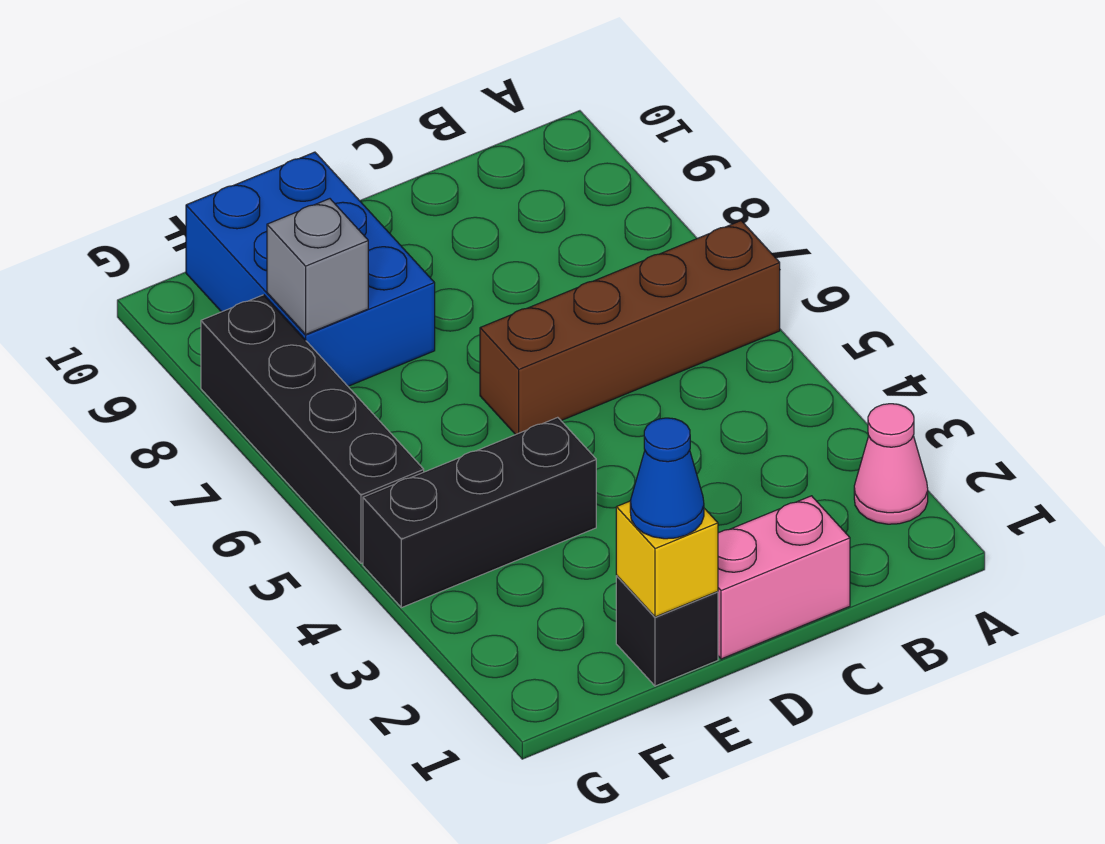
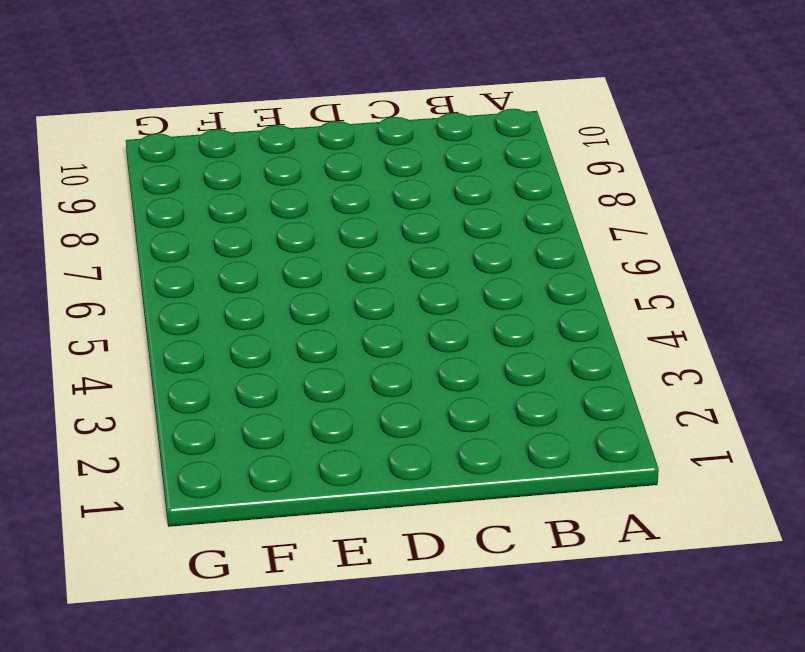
none -> pink 1x1 cone [854,404,928,524]
none -> brown 1x4 brick [480,221,780,435]

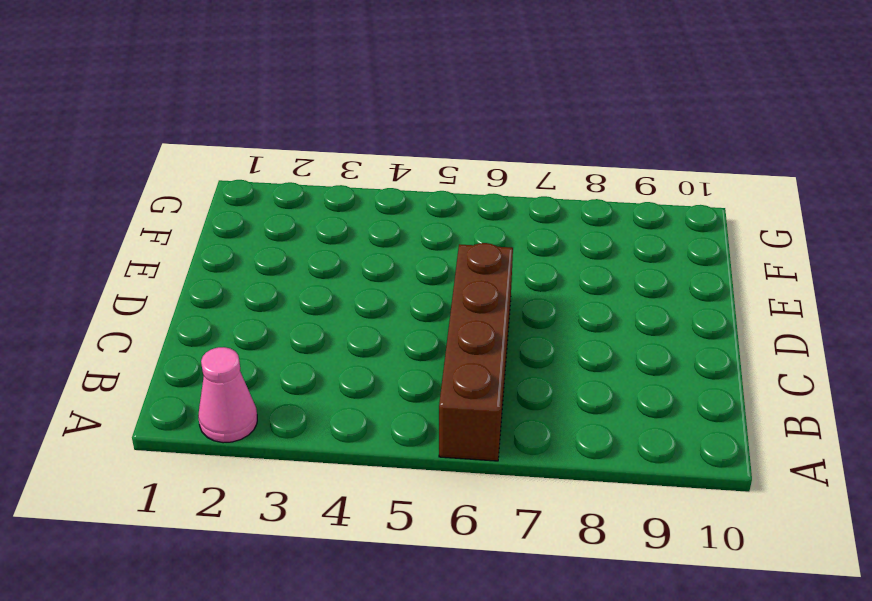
none -> pink 1x2 brick [718,496,850,659]
none -> black 1x1 brick [616,576,718,686]

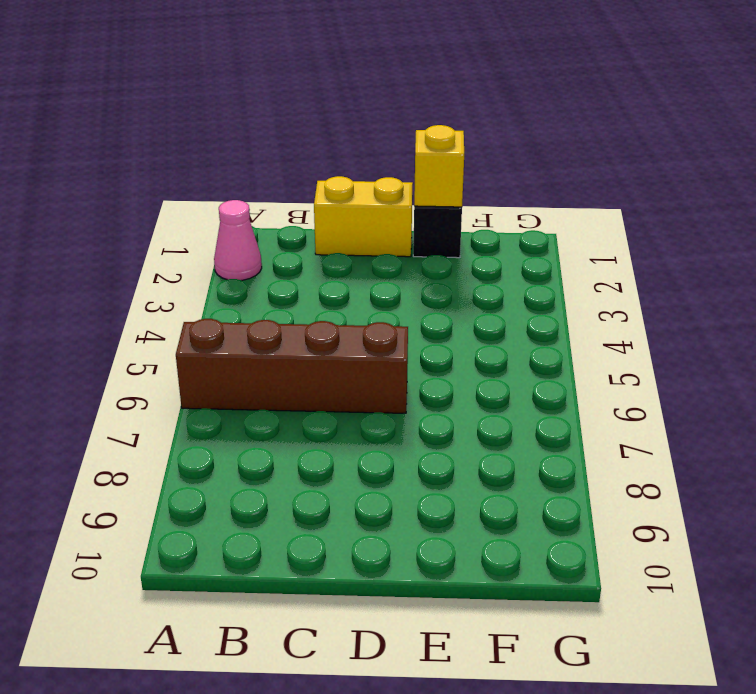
yellow 1x2 brick [314,176,413,257] -> pink 1x2 brick [718,496,850,659]
none -> black 1x3 brick [363,417,596,608]
none -> blue 2x3 brick [186,152,435,386]

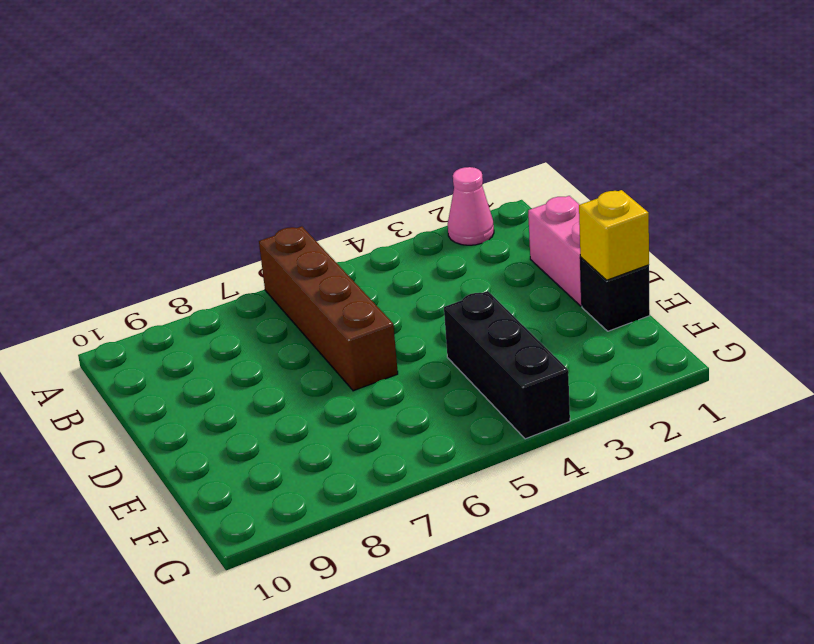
none -> blue 2x3 brick [186,152,435,386]
none -> black 1x4 brick [201,295,424,563]

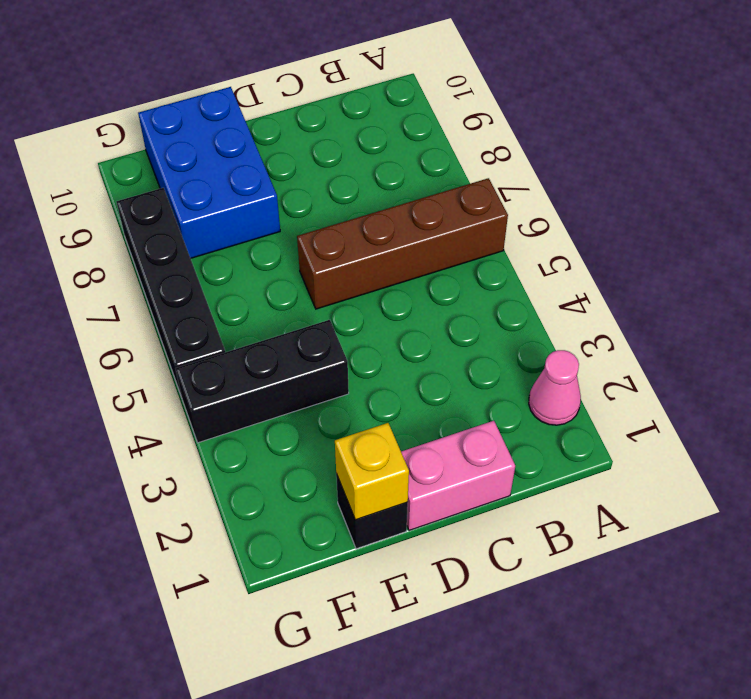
none -> grey 1x1 brick [267,199,368,334]
none -> blue 1x1 cone [630,418,704,539]

